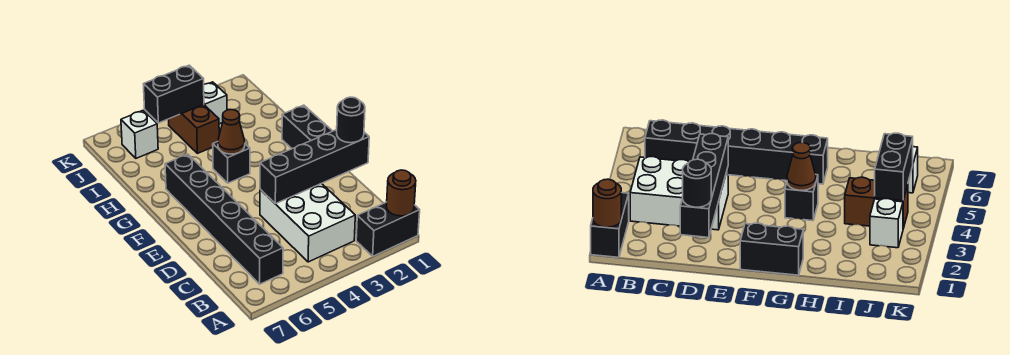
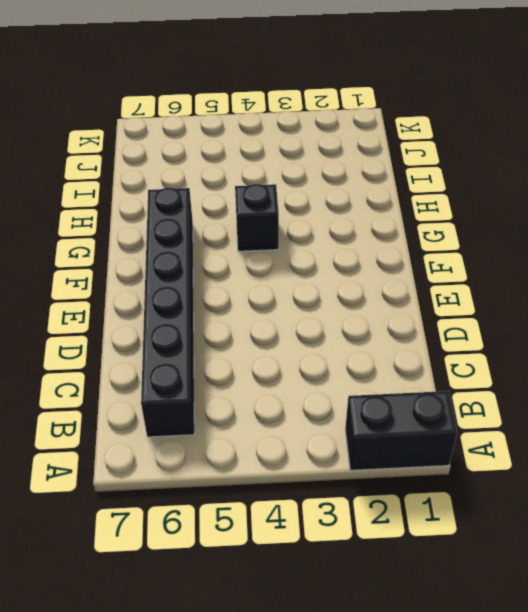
none -> white 2x3 brick [260,183,355,262]
none -> black 1x2 brick [282,105,332,149]
none -> brown 1x2 brick [169,105,219,153]

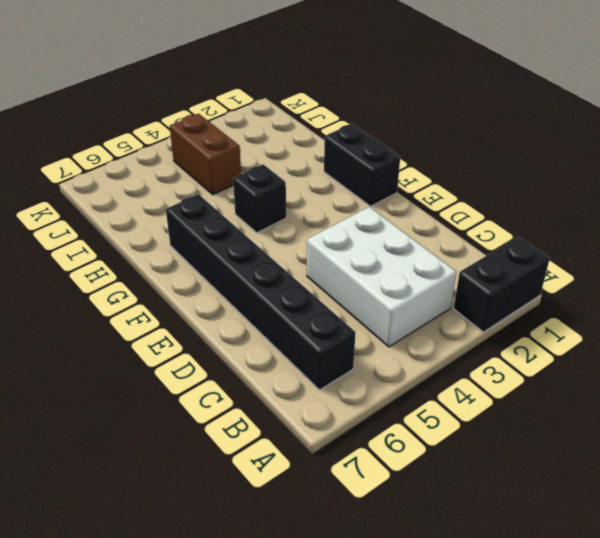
none -> white 1x1 brick [204,82,227,124]
none -> white 1x1 brick [121,110,158,158]
none -> brown 1x1 round brick [386,170,416,216]

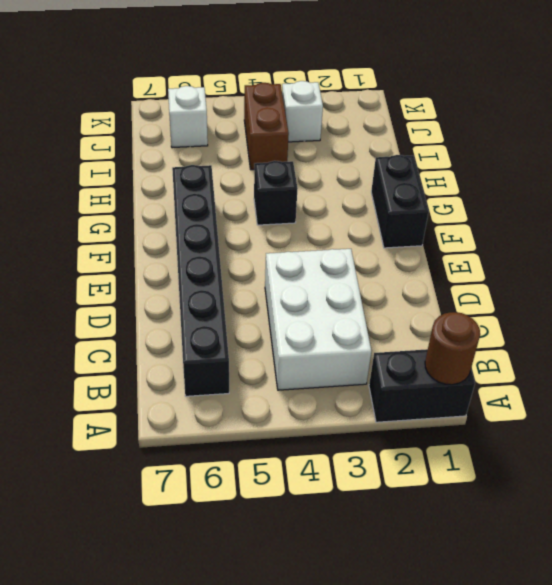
none -> black 1x4 brick [260,130,369,204]
none -> brown 1x1 cone [218,110,245,154]
none -> black 1x2 brick [144,65,204,123]

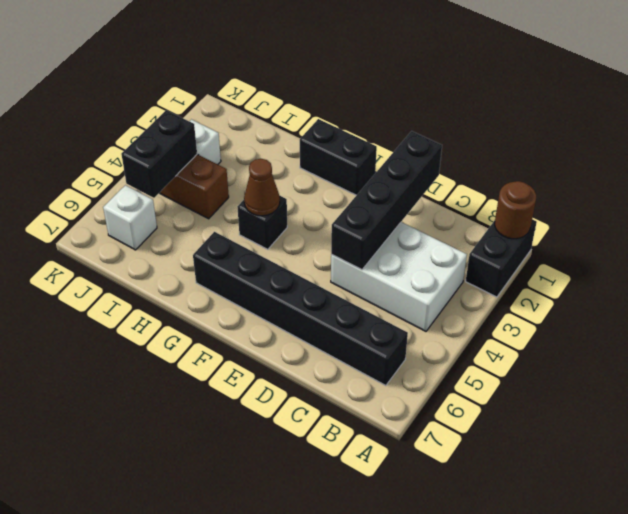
none -> black 1x1 round brick [337,97,365,143]

